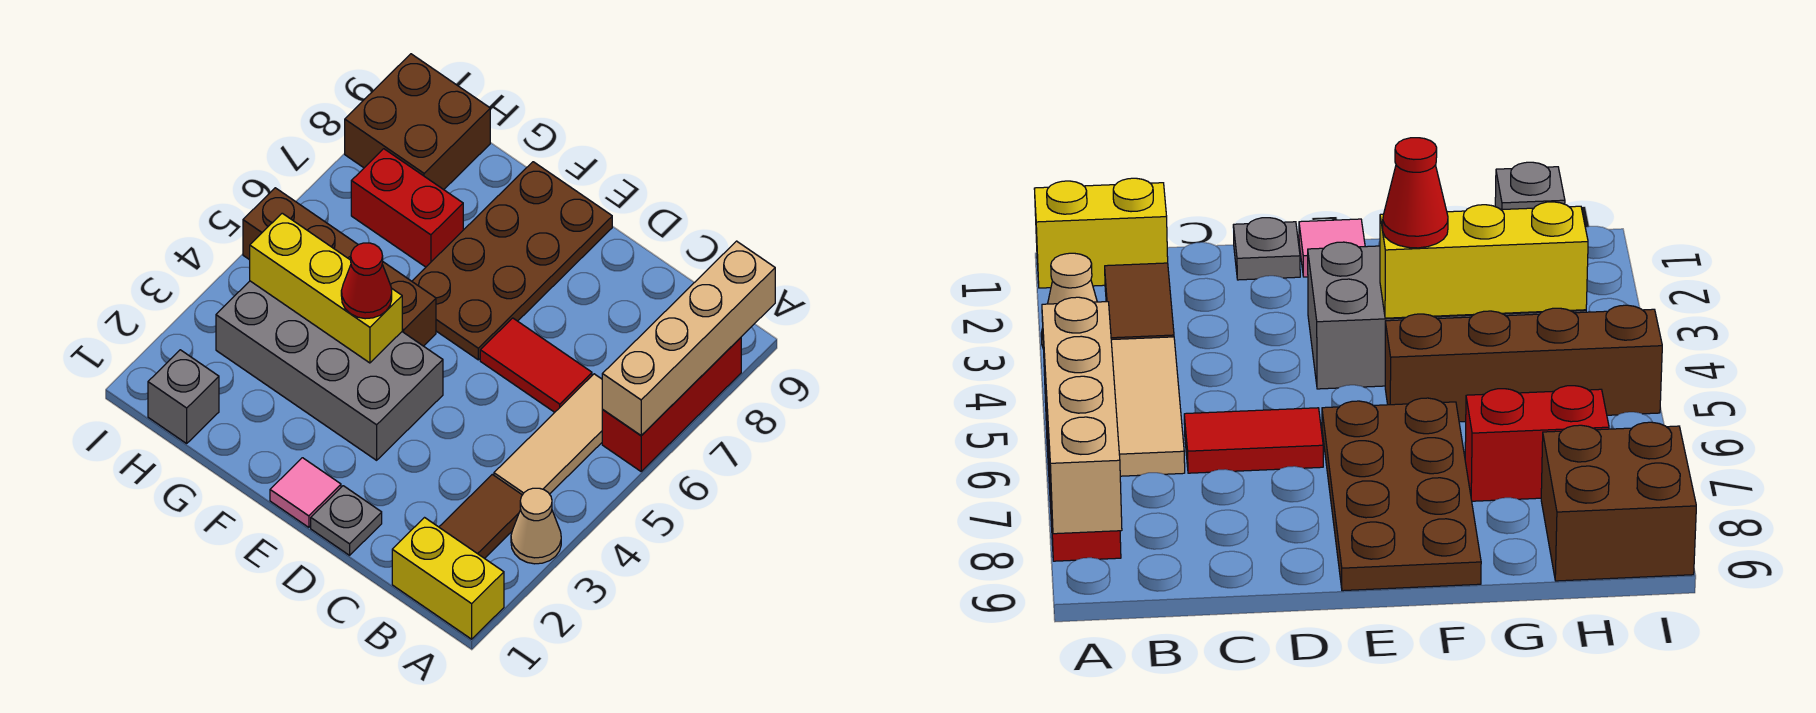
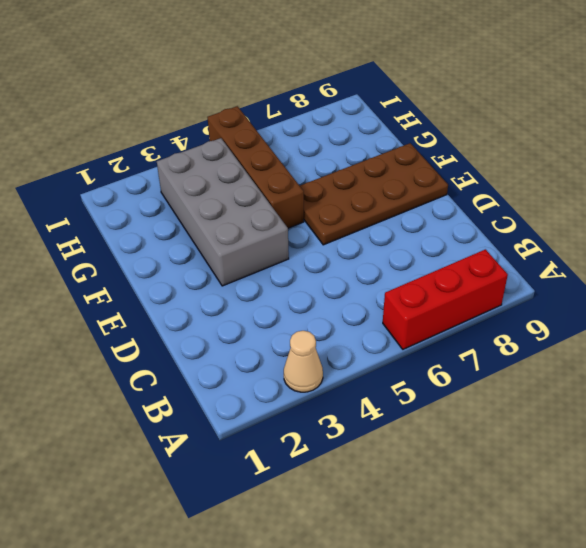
none -> yellow 1x2 brick [392,518,504,639]
none -> brown 1x2 tile [439,474,522,559]
none -> tan 1x3 tile [494,374,603,495]

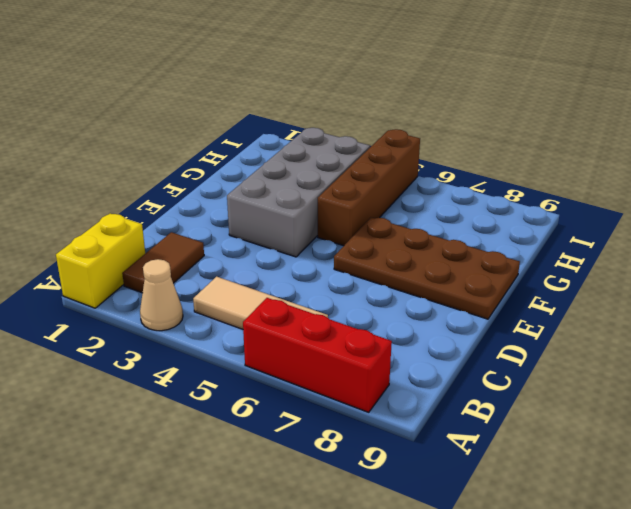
brown 1x2 tile [122,232,204,293] -> brown 1x2 tile turned to [439,474,522,559]
none -> red 1x2 tile [480,318,592,412]
none -> grey 1x1 plate [311,486,382,555]
none -> pink 1x1 tile [270,458,341,527]

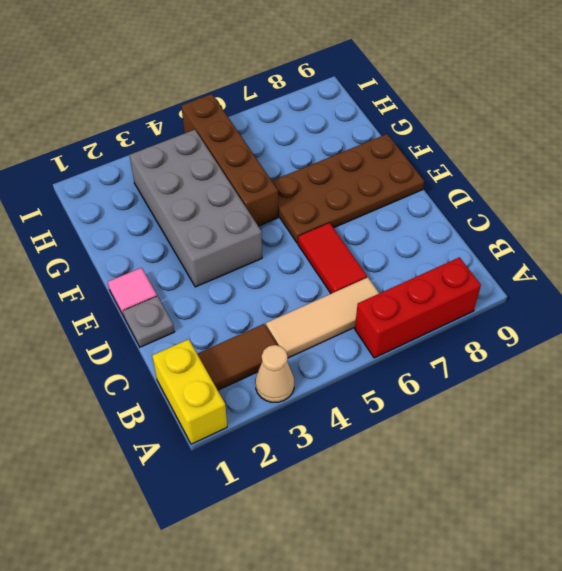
none -> red 1x2 brick [351,149,463,267]
none -> grey 1x1 brick [148,350,219,443]
none -> brown 2x2 brick [345,54,490,190]

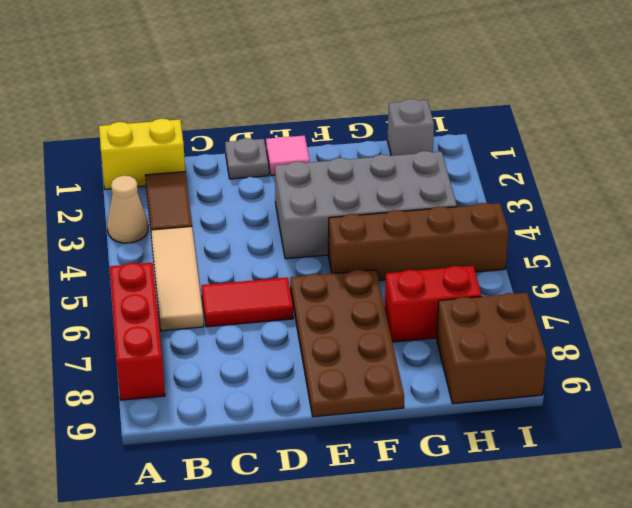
none -> tan 1x4 brick [602,241,775,435]
none -> yellow 1x3 brick [250,213,402,363]
none -> red 1x1 cone [341,243,392,319]

